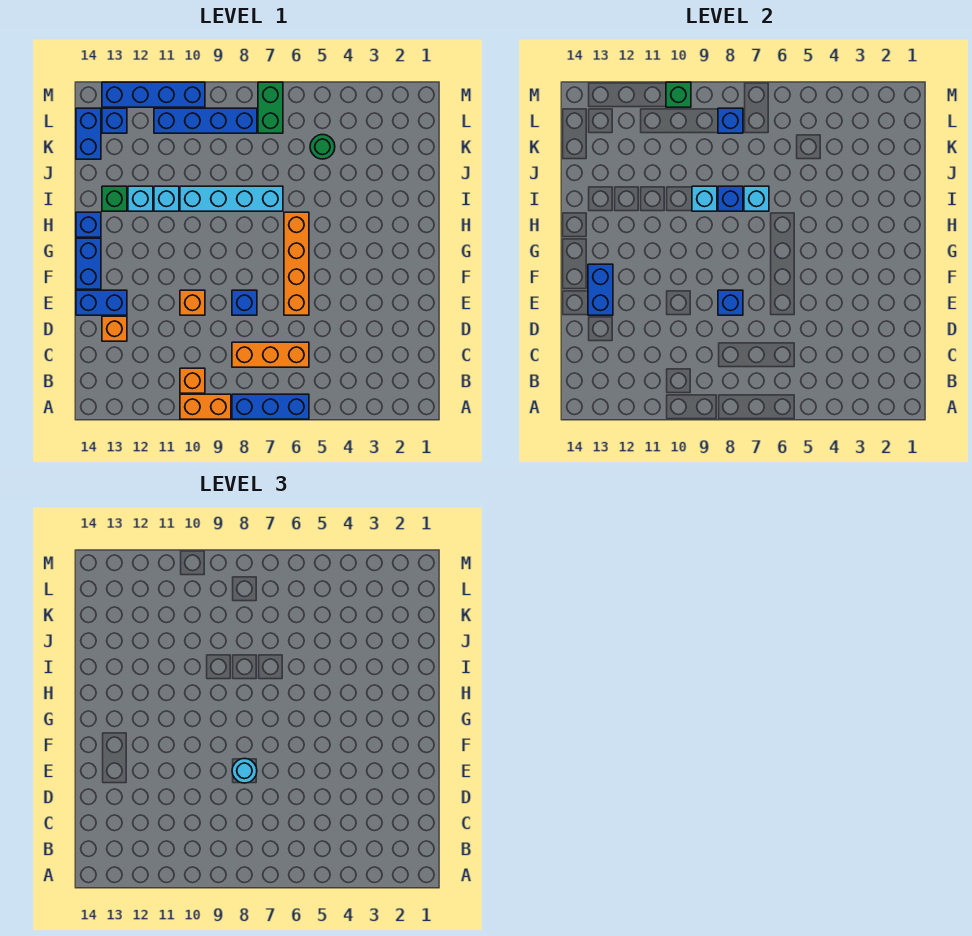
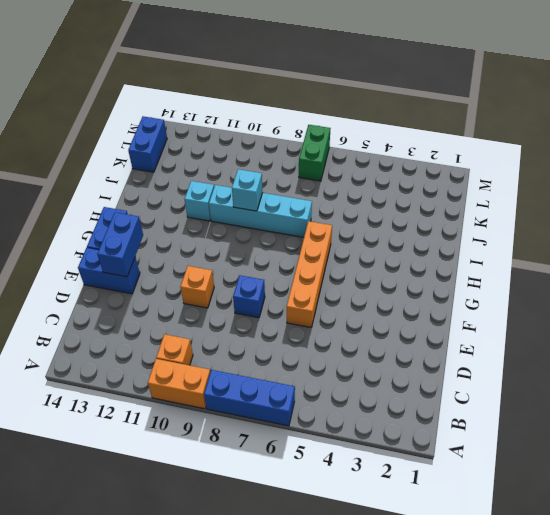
none -> orange 1x3 brick [232,342,309,367]
none -> orange 1x1 brick [102,316,127,341]
none -> blue 1x1 brick [76,212,101,237]

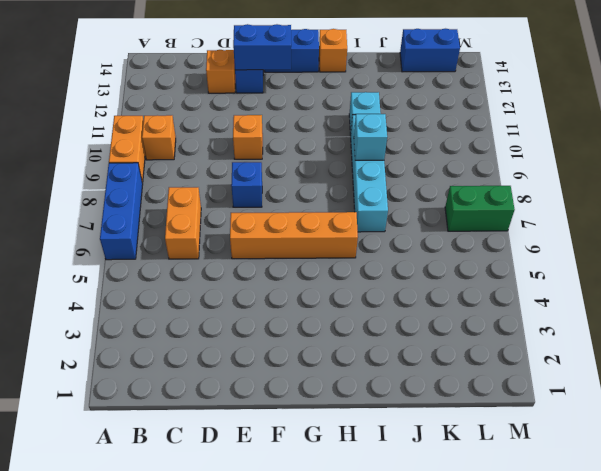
orange 1x2 brick [165,187,201,259] -> orange 1x3 brick [232,342,309,367]
orange 1x1 brick [319,29,347,72] -> blue 1x1 brick [76,212,101,237]
none -> cyan 1x1 brick [128,186,153,211]
none -> green 1x1 brick [102,186,127,211]
none -> green 1x1 round brick [310,135,335,159]

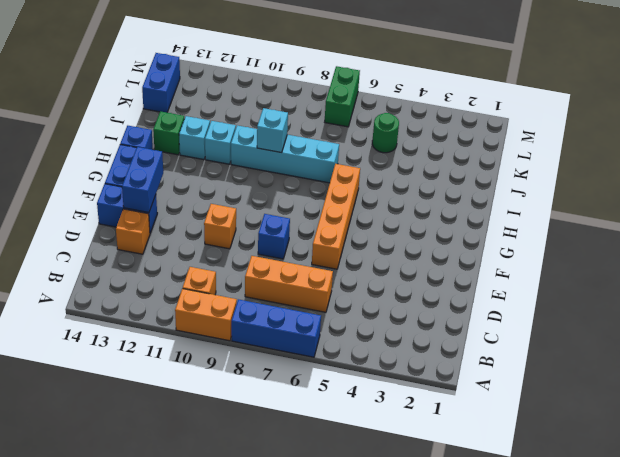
none -> blue 1x4 brick [154,108,257,133]
none -> blue 1x1 brick [102,108,127,133]
none -> blue 1x4 brick [102,82,205,107]

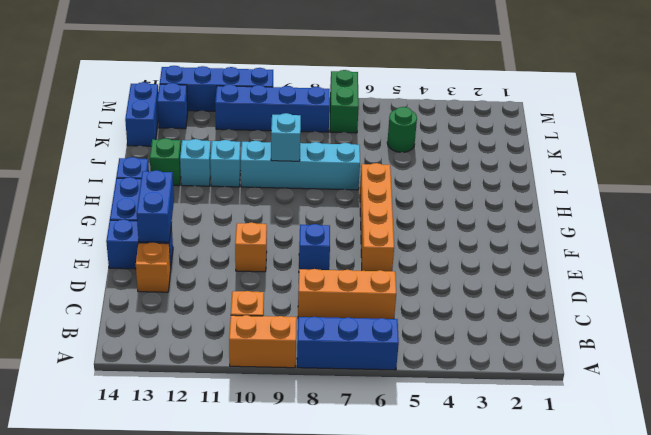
none -> blue 1x1 brick [718,290,743,315]
none -> cyan 1x1 brick [744,186,769,211]
none -> blue 1x1 brick [718,186,743,211]

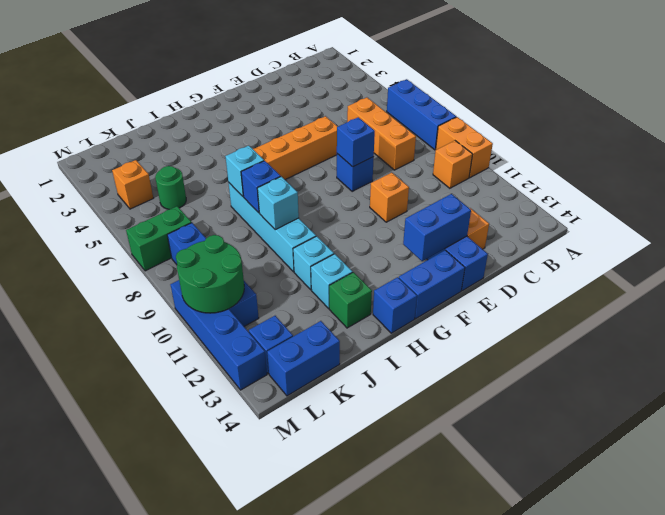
orange 1x1 brick [112,160,153,209] -> none
green 2x2 round brick [176,235,244,313] -> green 1x1 brick [666,82,691,107]
none -> blue 1x1 brick [718,108,743,133]
none -> cyan 1x1 round brick [232,759,257,783]

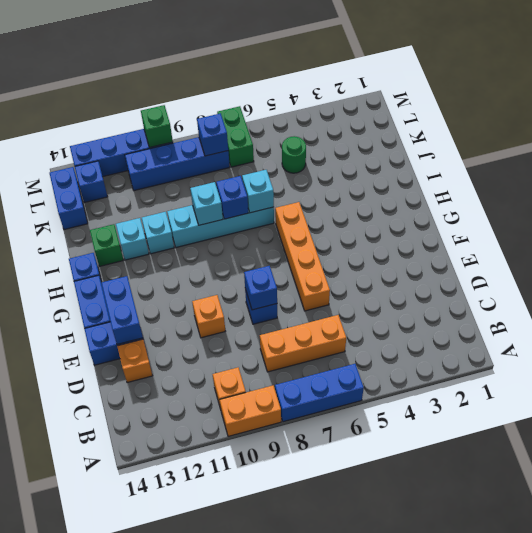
none -> cyan 1x1 round brick [232,759,257,783]

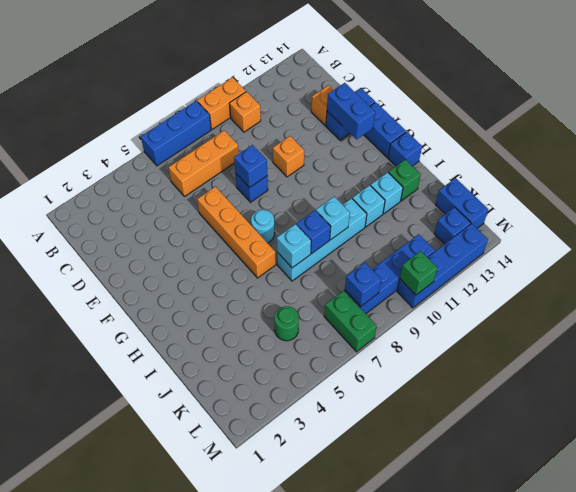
cyan 1x1 round brick [251,210,275,243] -> cyan 1x1 round brick moved to [232,759,257,783]

